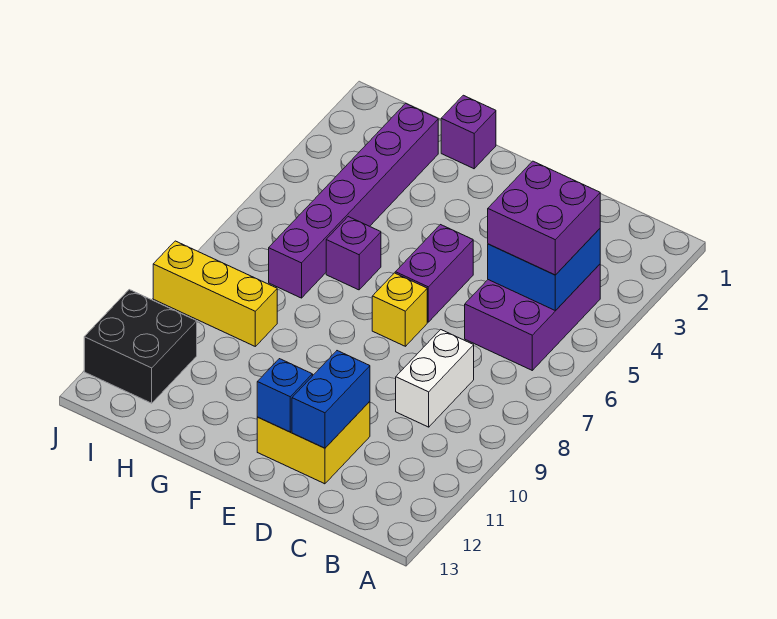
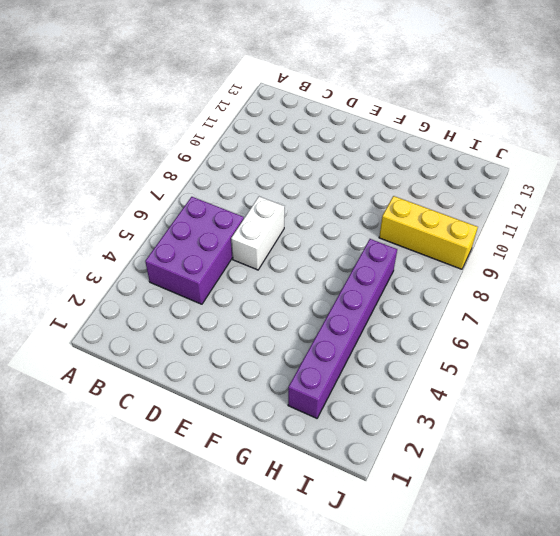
white 1x2 brick [231,197,285,270] -> white 1x2 brick moved to [396,330,474,427]
none -> yellow 2x2 brick [257,375,370,484]
none -> purple 1x2 brick [395,225,473,322]
none -> yellow 1x1 brick [372,273,427,346]

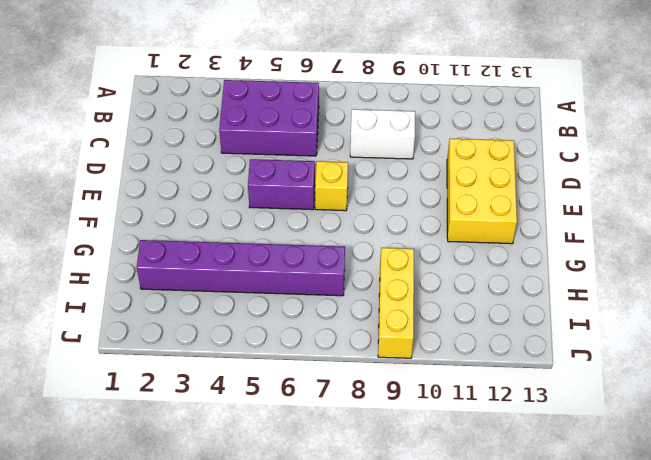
yellow 2x3 brick [447,139,517,244] -> yellow 2x2 brick [257,375,370,484]
none -> purple 1x1 brick [441,95,496,169]
none -> purple 1x1 brick [326,217,381,290]
none -> black 2x2 brick [84,290,197,403]

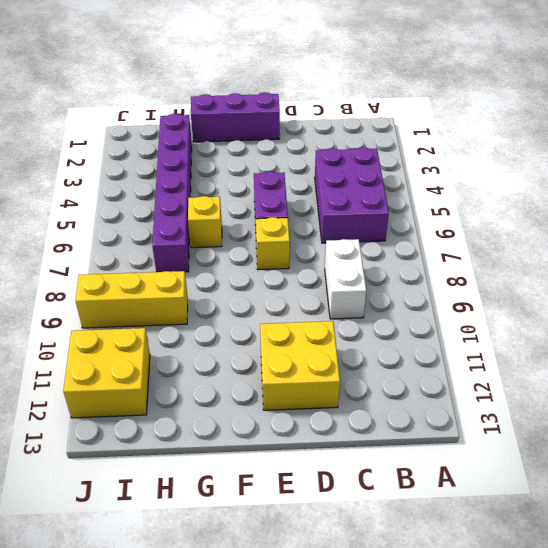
purple 1x3 brick [191,92,280,142] -> purple 1x1 brick [441,95,496,169]
yellow 1x1 brick [188,196,222,248] -> purple 1x1 brick [326,217,381,290]
yellow 2x2 brick [63,328,150,418] -> black 2x2 brick [84,290,197,403]
none -> blue 2x2 brick [488,229,600,311]
none -> blue 1x2 brick [292,351,370,448]
none -> blue 1x1 brick [257,359,312,432]

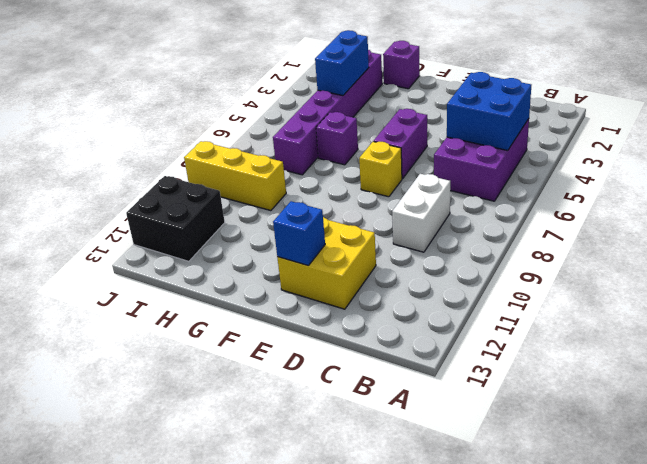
blue 1x2 brick [315,30,369,96] -> blue 1x2 brick moved to [292,351,370,448]
none -> purple 2x2 brick [488,161,600,275]

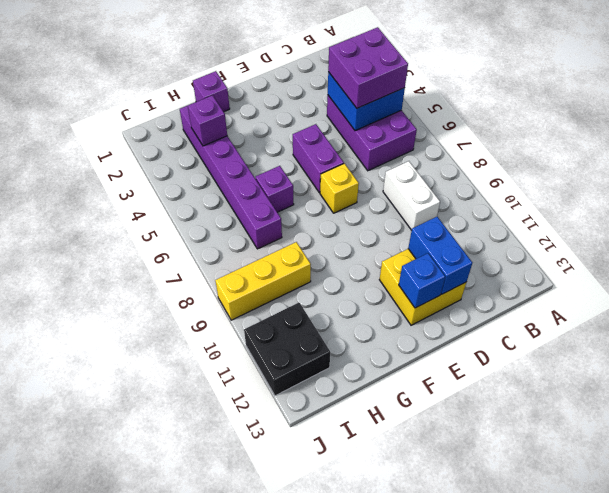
purple 1x1 brick [188,95,227,146] -> none

